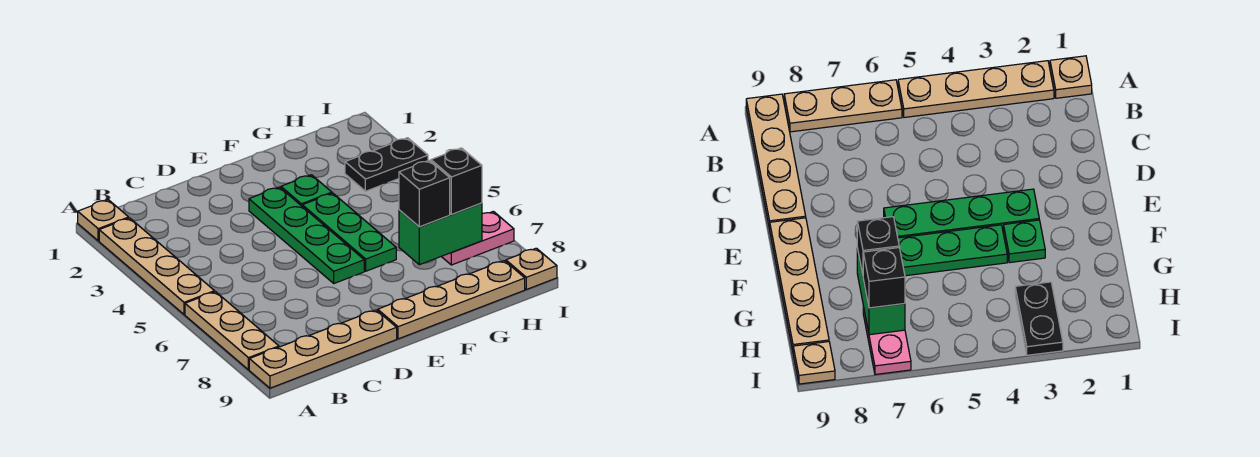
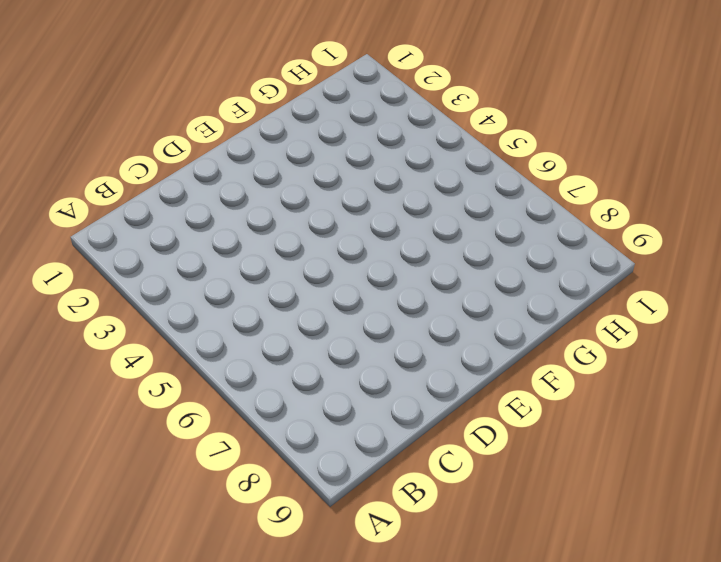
none -> tan 1x1 plate [78,200,129,241]
none -> tan 1x4 plate [99,218,215,314]
none -> tan 1x3 plate [185,292,279,370]

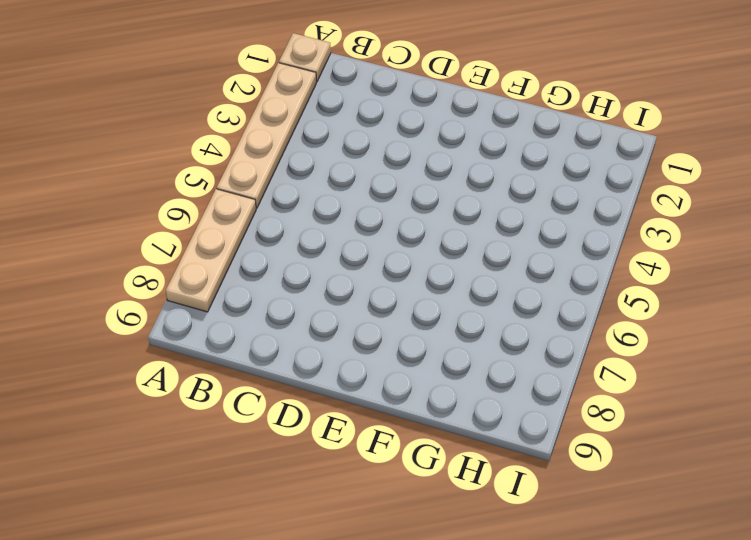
none -> tan 1x4 plate [249,310,397,388]
none -> green 1x4 plate [249,187,364,283]
none -> tan 1x4 plate [378,261,525,339]

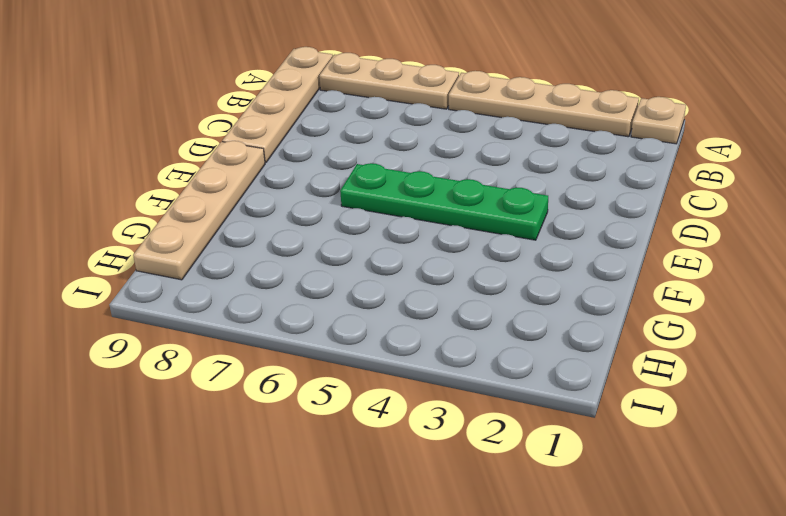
none -> green 1x1 plate [281,175,332,206]
none -> green 1x3 plate [302,193,396,271]
none -> black 1x2 plate [345,138,428,191]

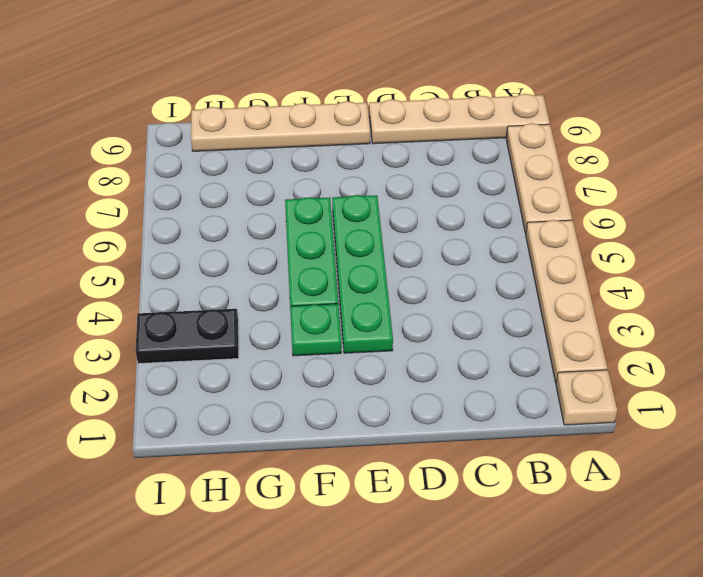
none -> pink 1x2 plate [441,211,514,265]
none -> tan 1x1 plate [506,248,557,289]
none -> green 1x2 brick [399,203,482,265]

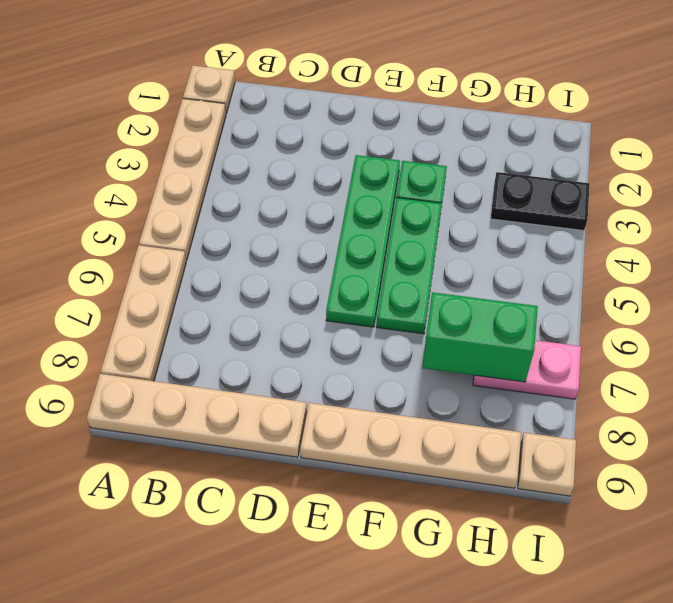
none -> black 1x1 brick [399,160,450,227]
none -> black 1x1 brick [431,148,482,214]

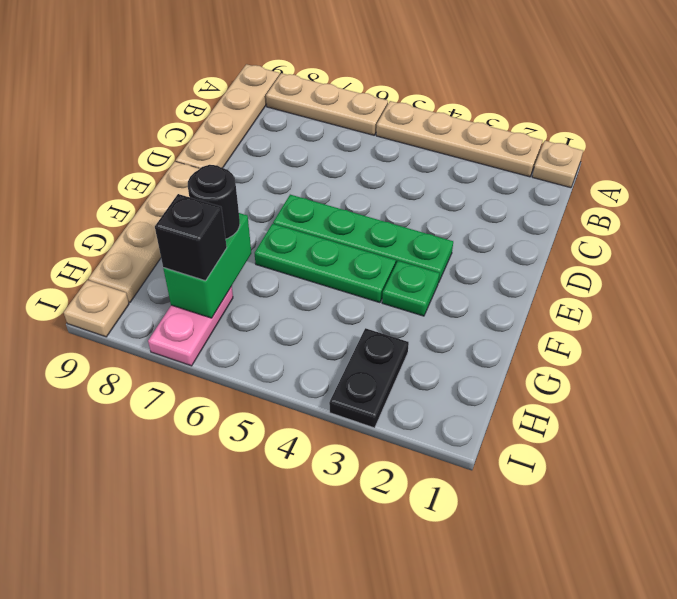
black 1x1 round brick [188,165,240,239] -> black 1x1 brick [399,160,450,227]

